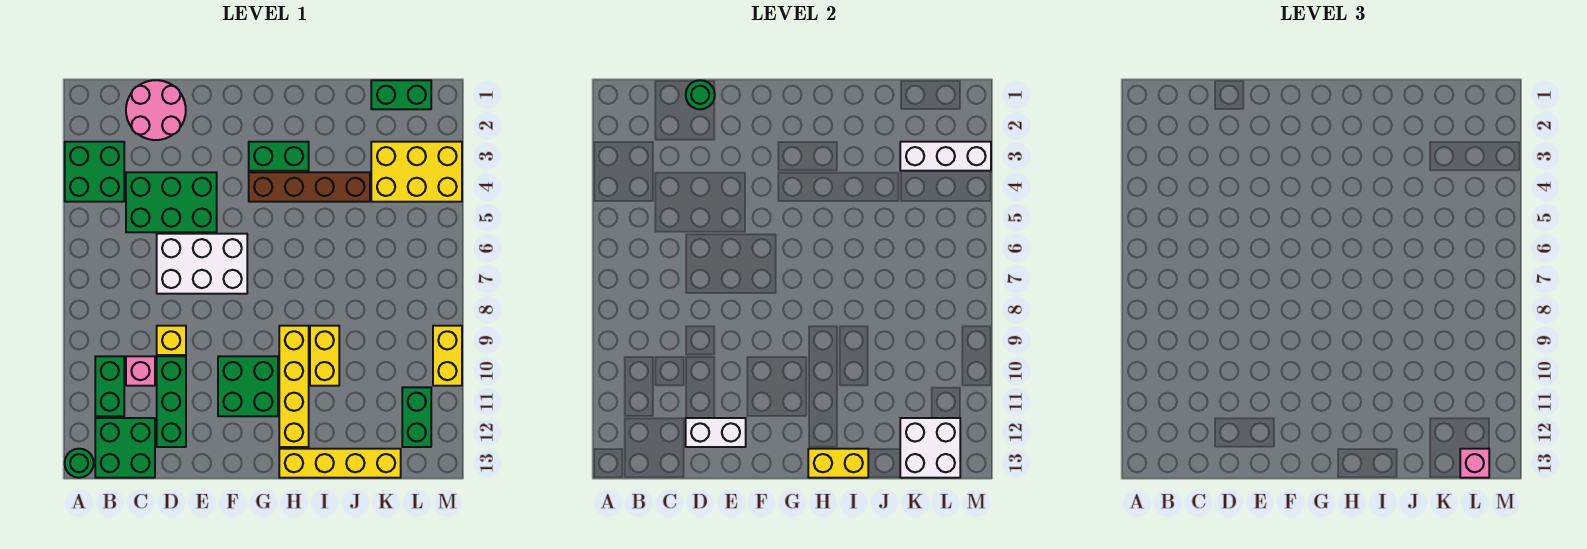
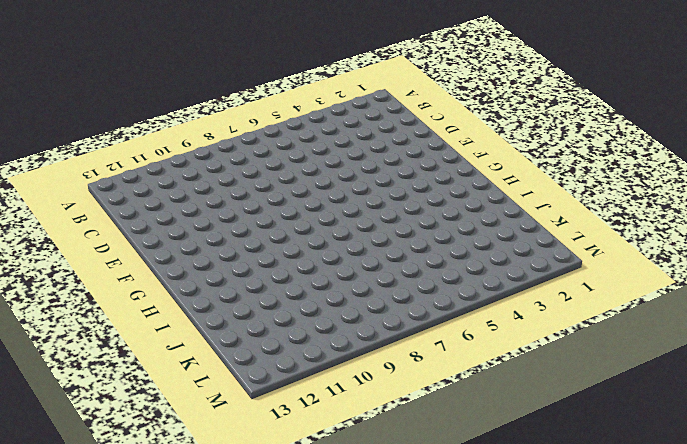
none -> green 2x2 brick [65,142,124,202]
none -> green 1x1 round brick [65,449,94,478]
none -> green 1x2 brick [95,356,124,416]

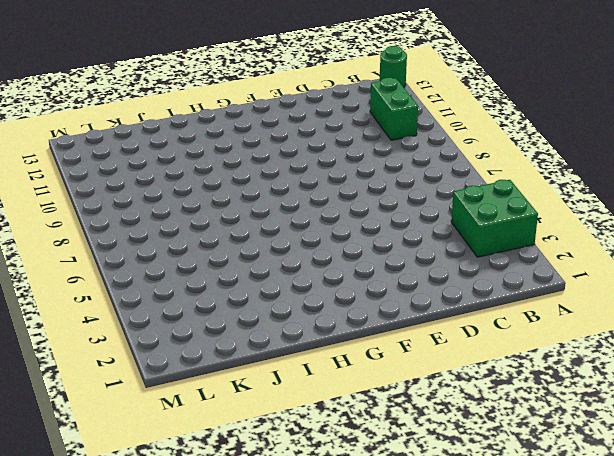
none -> green 2x2 brick [95,418,155,478]
none -> pink 2x2 round brick [126,80,186,140]
none -> green 2x3 brick [126,172,217,232]

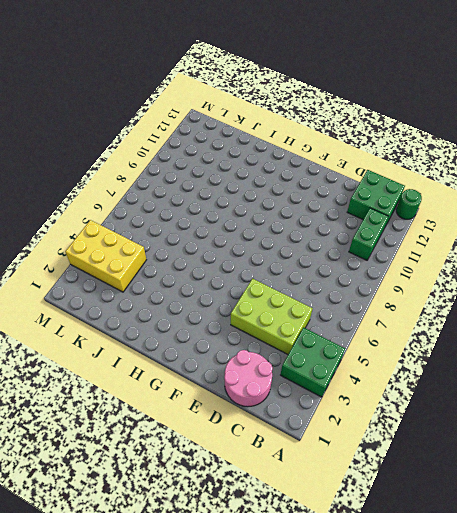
lime 2x3 brick [231,278,313,354] -> green 2x3 brick [126,172,217,232]
none -> pink 1x1 brick [126,356,155,386]
none -> white 2x3 brick [157,234,247,294]
none -> yellow 1x1 brick [157,326,186,355]

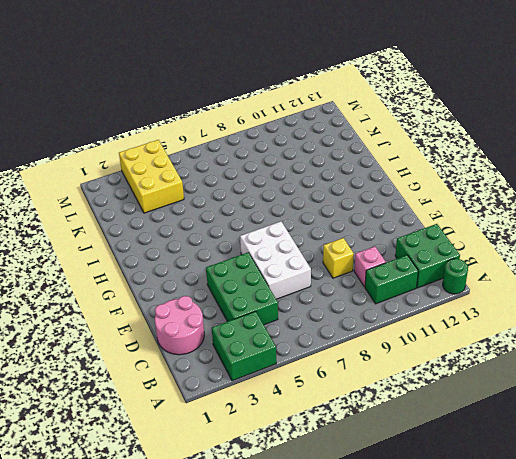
none -> green 1x3 brick [157,356,186,447]
none -> green 2x2 brick [218,356,278,416]
none -> green 1x2 brick [249,142,309,171]

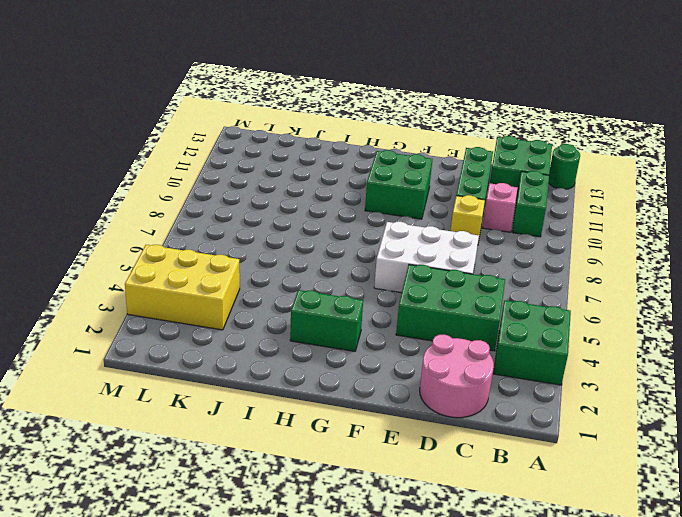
none -> brown 1x4 brick [249,172,370,202]
none -> yellow 1x4 brick [279,326,309,447]
none -> yellow 1x4 brick [279,449,401,478]

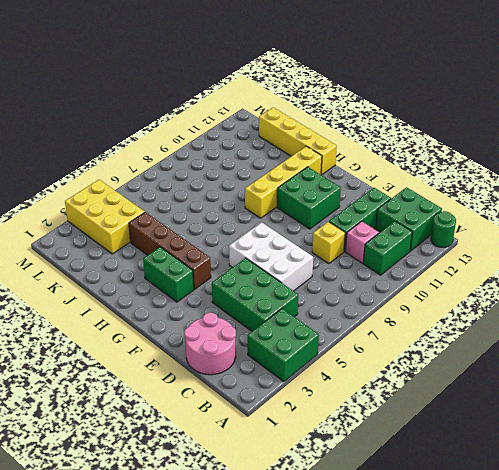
none -> yellow 1x2 brick [310,326,339,386]
none -> green 1x2 brick [371,80,431,109]
none -> green 1x2 brick [402,387,431,447]

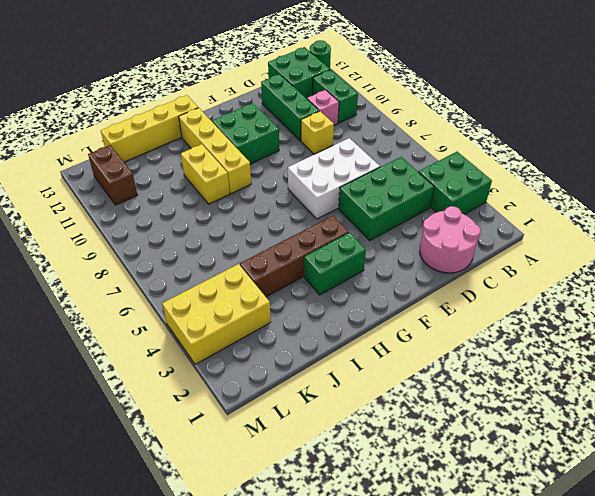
brown 1x2 brick [88,145,137,205] -> green 1x2 brick [402,387,431,447]
none -> green 1x2 brick [371,80,431,109]
none -> yellow 1x2 brick [433,326,462,386]
none -> green 1x1 round brick [686,80,715,109]

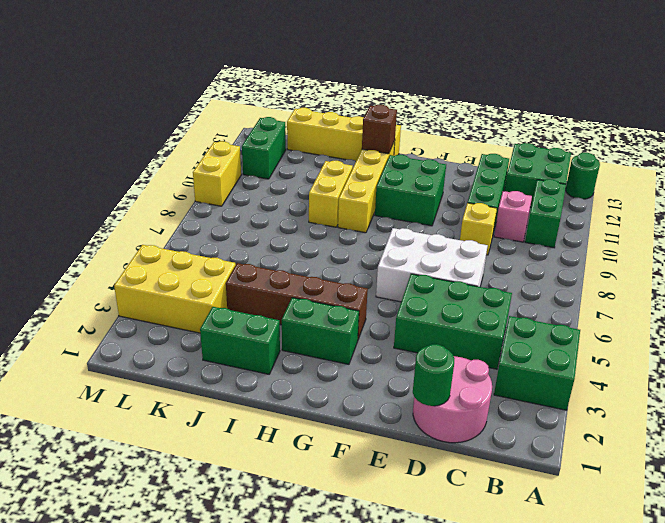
brown 1x1 brick [362,105,397,154] -> none
green 1x2 brick [200,307,280,374] -> green 1x2 brick moved to [371,80,431,109]
none -> white 1x2 brick [686,418,746,447]
none -> yellow 1x2 brick [808,449,868,478]
none -> white 1x3 brick [900,142,991,171]

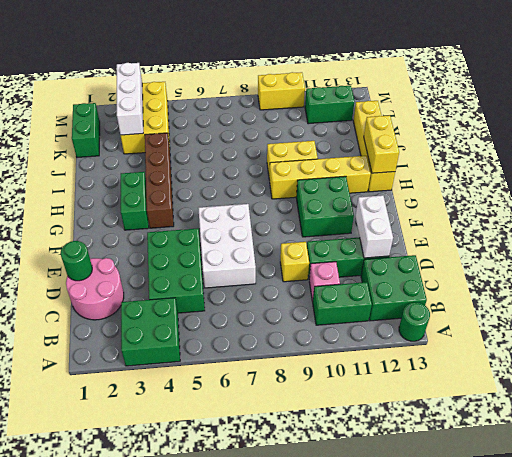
none -> white 2x2 brick [900,418,960,478]
none -> pink 1x1 brick [1460,449,1489,478]

